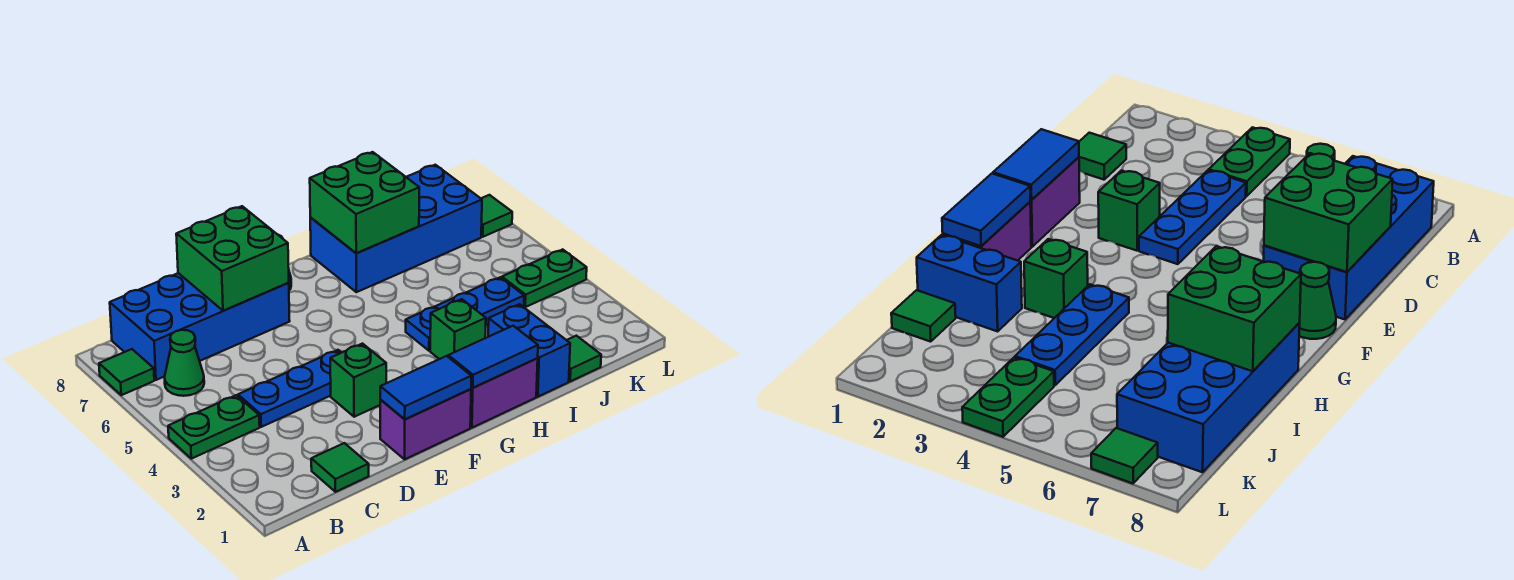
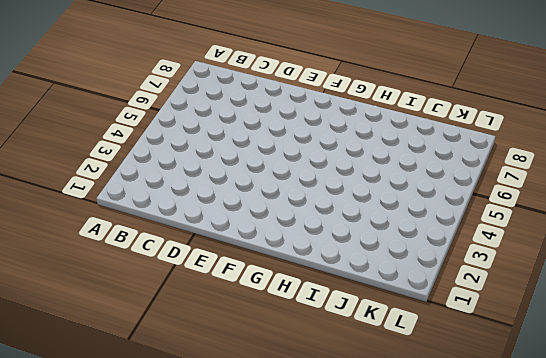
none -> green 1x2 plate [168,395,260,459]
none -> green 1x1 tile [99,349,154,395]
none -> green 1x1 cone [165,330,204,396]

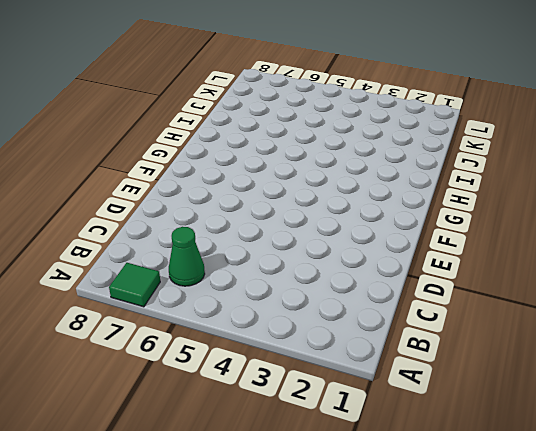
none -> green 1x2 plate [168,395,260,459]
none -> blue 2x4 brick [110,273,290,380]
none -> green 1x1 tile [311,443,369,492]

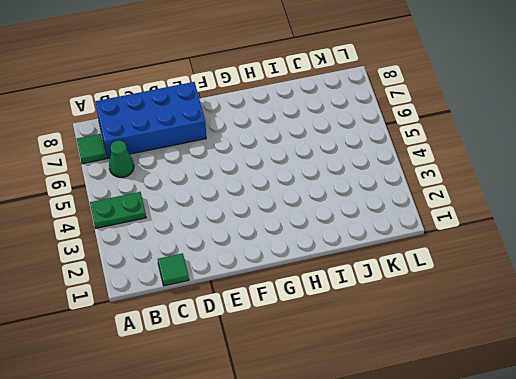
none -> blue 1x3 plate [238,350,342,427]
none -> purple 1x2 brick [380,389,471,459]
none -> green 1x1 brick [330,344,386,417]

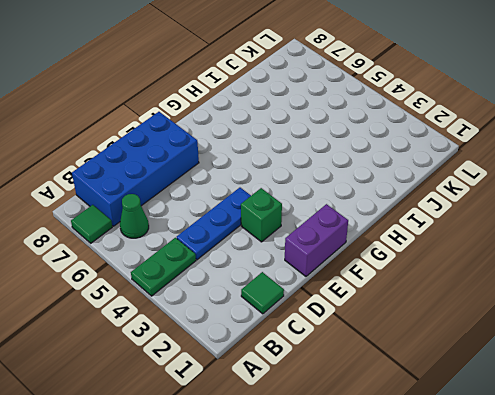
none -> green 1x1 cone [1299,262,1336,339]
none -> purple 1x2 brick [470,358,538,428]
none -> green 1x1 brick [430,299,486,359]

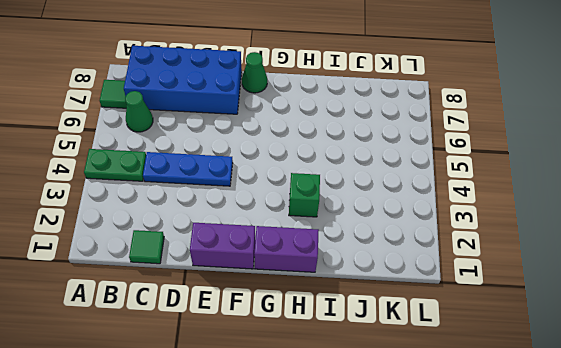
none -> green 1x1 brick [330,344,386,417]
none -> blue 1x3 plate [406,277,524,351]
none -> blue 2x4 brick [310,165,482,292]

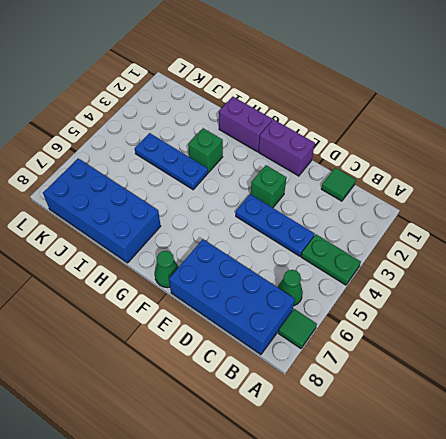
none -> blue 1x2 brick [488,304,570,397]
none -> green 1x1 tile [567,336,601,381]
none -> green 1x2 plate [502,249,587,307]

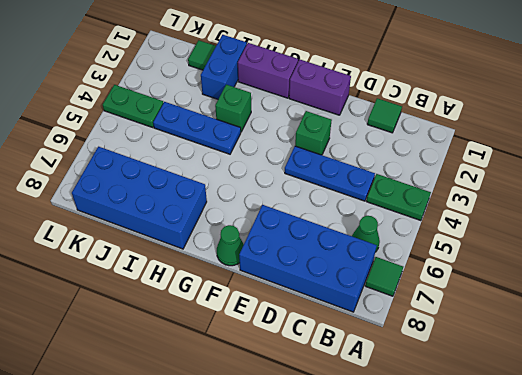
none -> green 1x1 tile [481,195,512,237]
none -> green 2x2 brick [176,206,289,311]
none -> blue 1x2 tile [380,356,471,419]

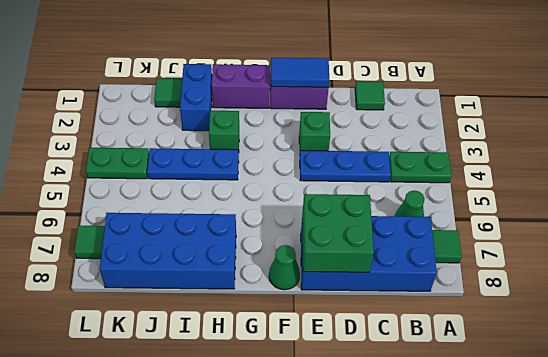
none -> blue 1x2 tile [448,326,538,388]
none -> green 2x2 brick [310,152,419,253]

